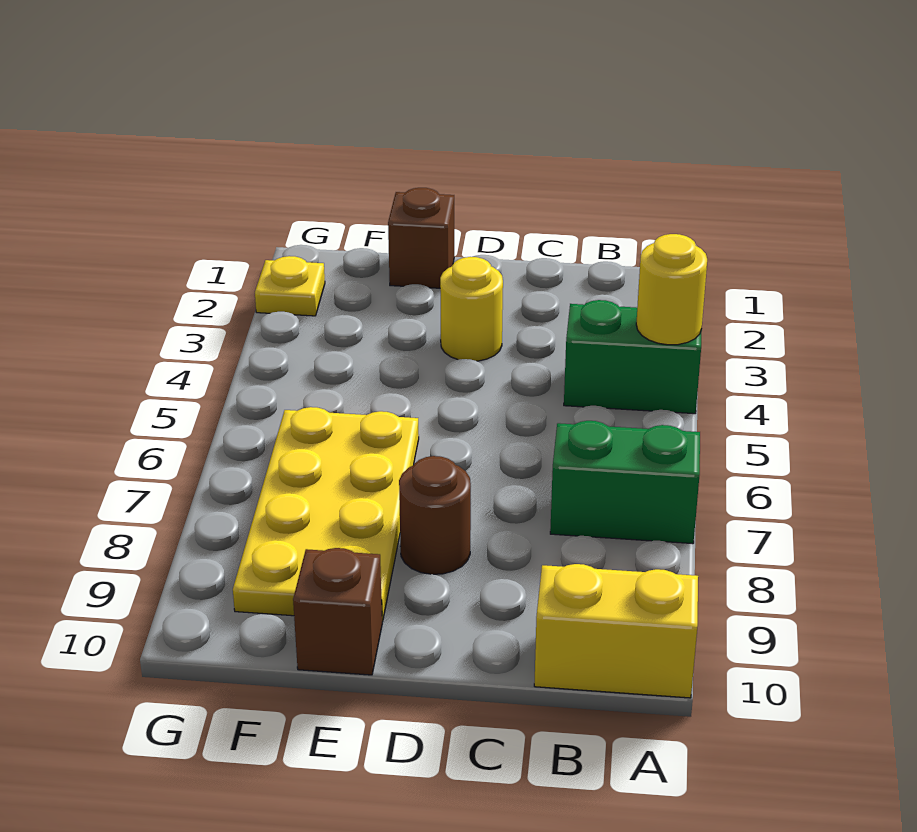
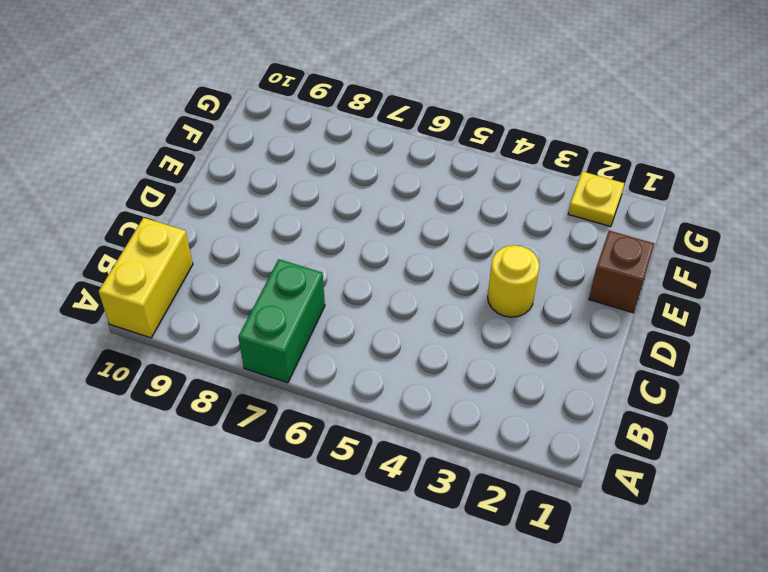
none -> green 1x2 brick [564,300,702,414]
none -> brown 1x1 round brick [399,456,471,574]

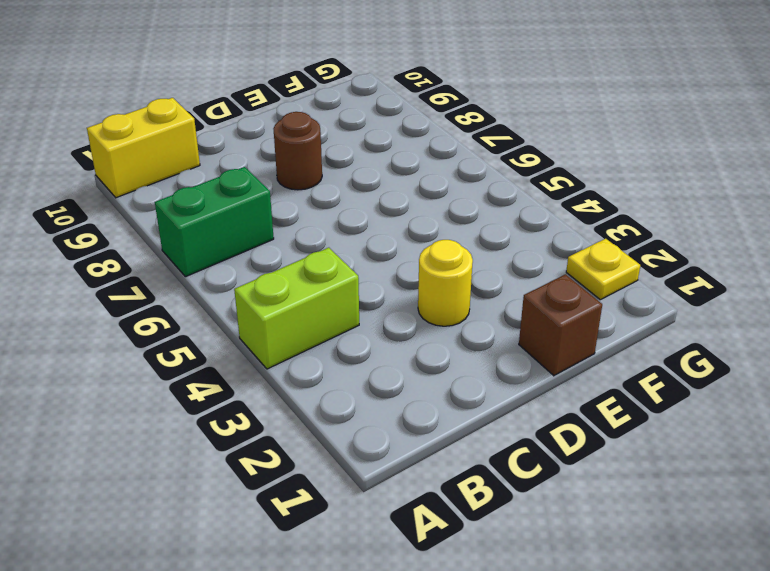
lime 1x2 brick [234,248,359,369] -> green 1x2 brick [564,300,702,414]
none -> yellow 2x4 plate [233,407,419,622]
none -> brown 1x1 brick [293,548,382,675]

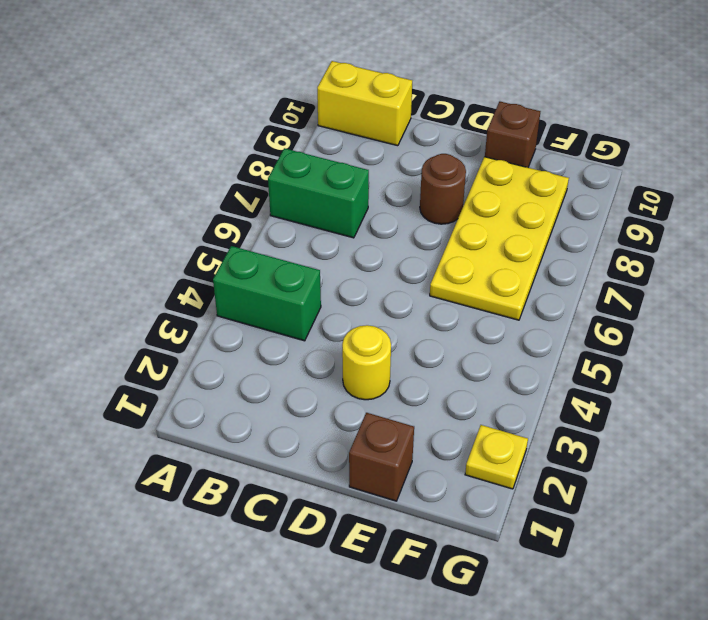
none -> yellow 1x1 round brick [636,234,707,345]

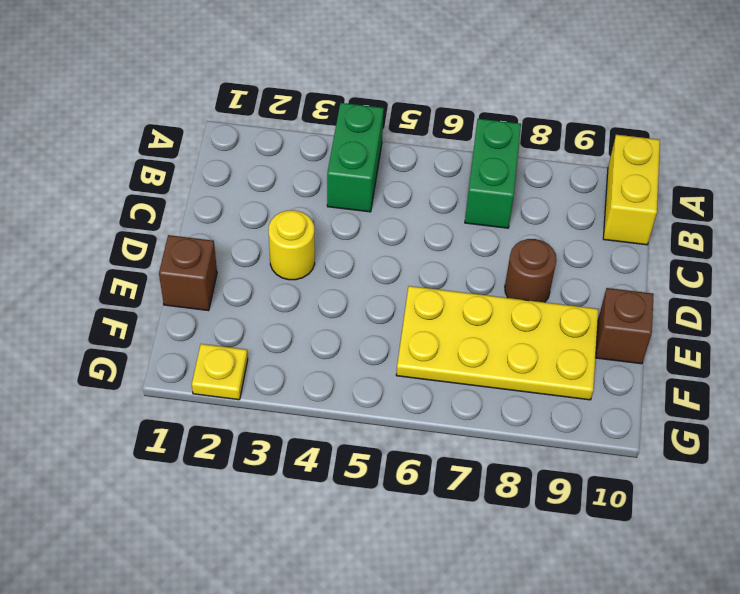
none -> yellow 1x1 round brick [636,234,707,345]

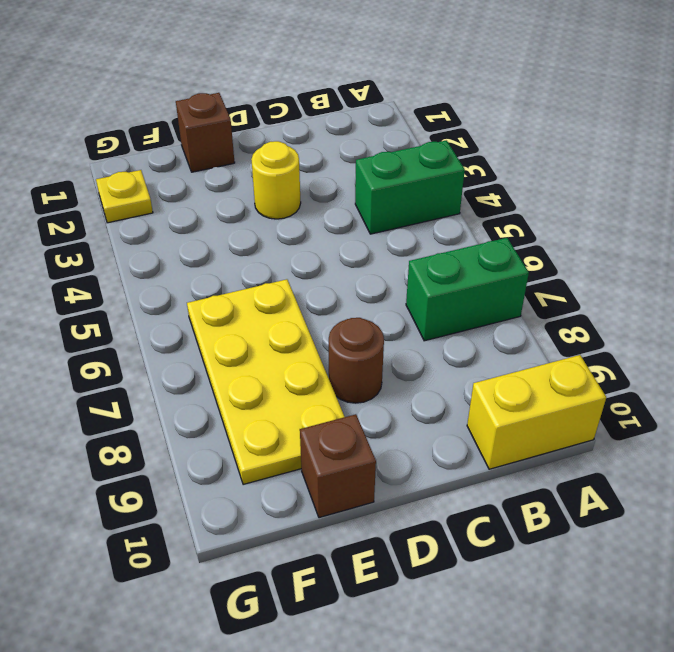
none -> yellow 1x1 round brick [636,234,707,345]

